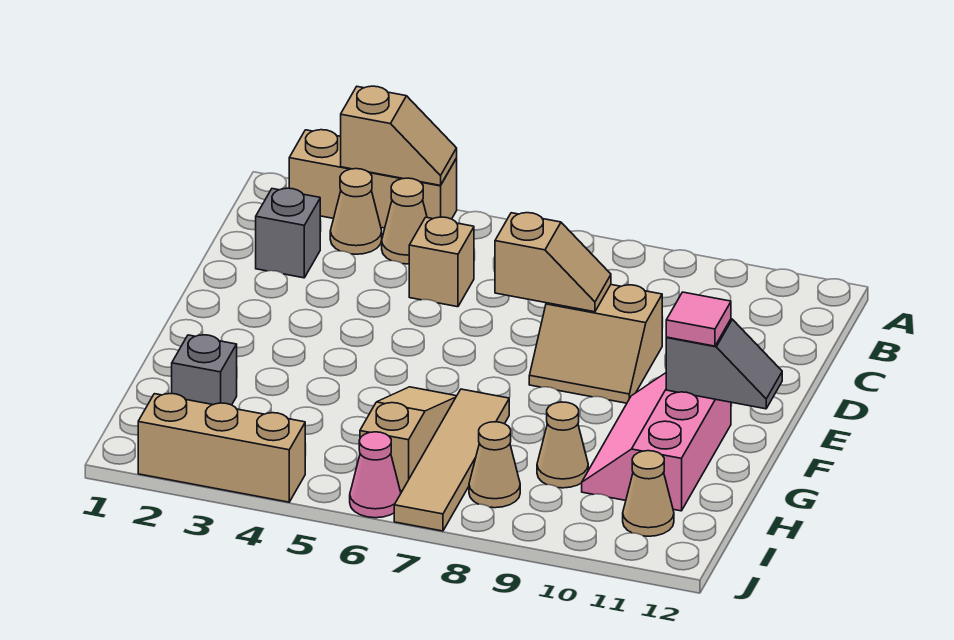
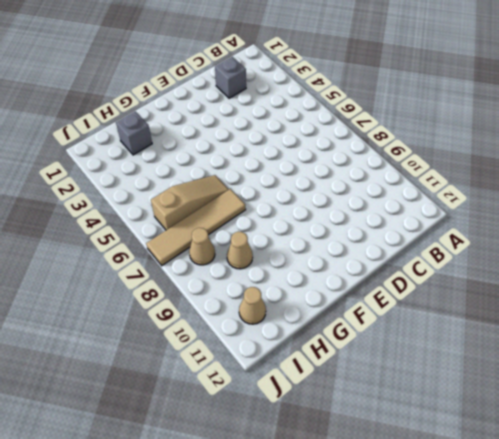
none -> tan 1x3 brick [289,130,457,228]
none -> tan 1x1 cone [330,169,382,254]
none -> tan 1x1 cone [382,178,427,264]

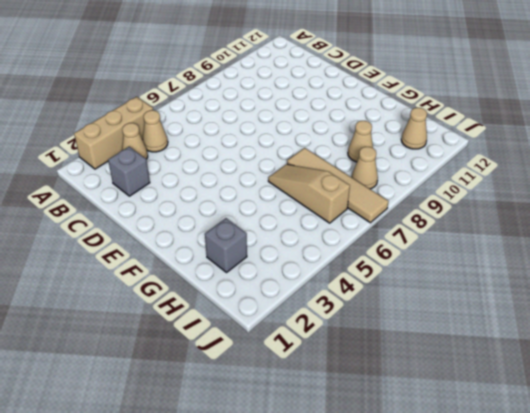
none -> tan 1x1 brick [409,217,474,307]
none -> tan 2x2 slope [529,285,662,403]
none -> pink 2x3 slope [582,373,731,511]

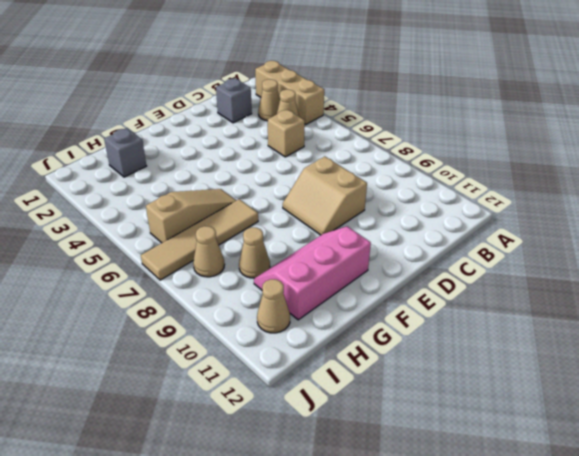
none -> tan 1x3 brick [138,394,305,502]
none -> pink 1x1 cone [350,432,401,518]
none -> tan 1x2 slope [341,86,457,185]

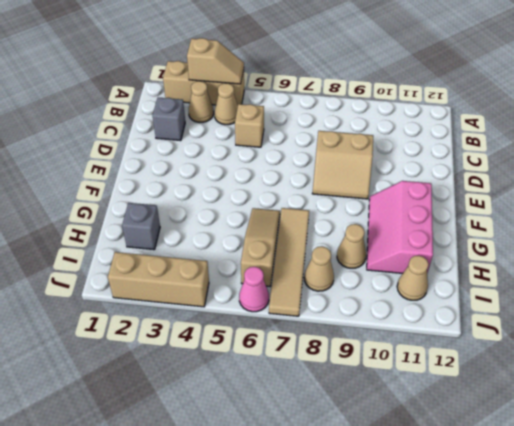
none -> tan 1x2 slope [495,213,611,312]
none -> grey 1x2 slope [666,319,782,409]
none -> pink 1x1 tile [666,292,731,346]

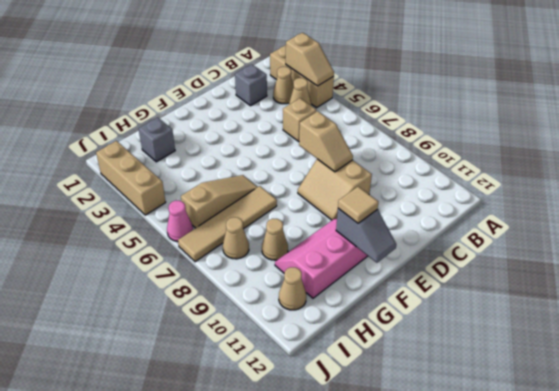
tan 1x1 tile [338,187,378,223] -> pink 1x1 tile [666,292,731,346]

